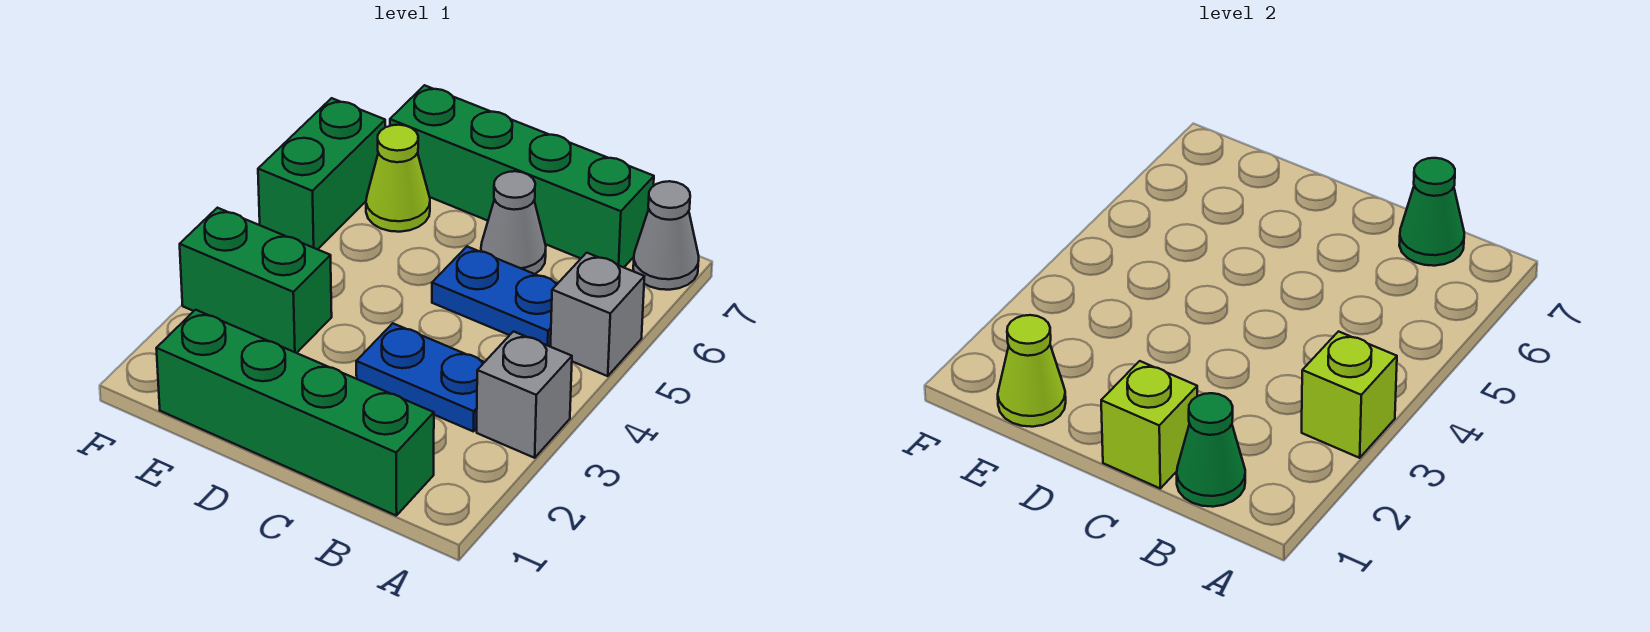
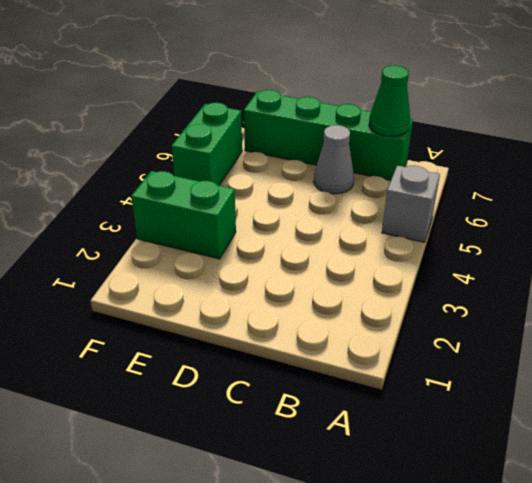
none -> grey 1x1 brick [477,331,572,458]
none -> grey 1x1 cone [633,181,699,290]
none -> green 1x4 brick [156,310,434,516]

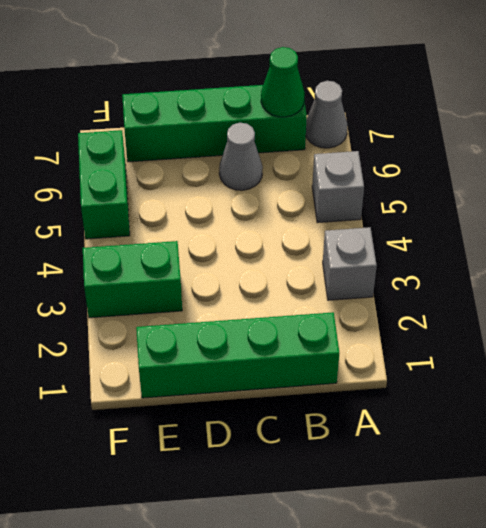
none -> blue 1x2 plate [356,323,484,432]
none -> blue 1x2 plate [432,247,558,346]
none -> lime 1x1 cone [366,125,430,232]

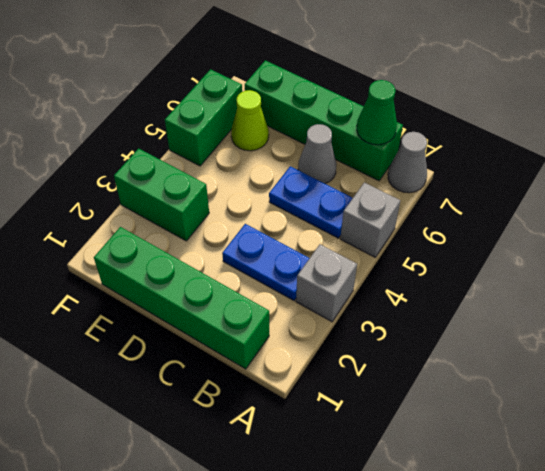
none -> lime 1x1 brick [1302,331,1397,458]
none -> green 1x1 cone [1177,393,1245,507]
none -> lime 1x1 brick [1101,361,1197,488]

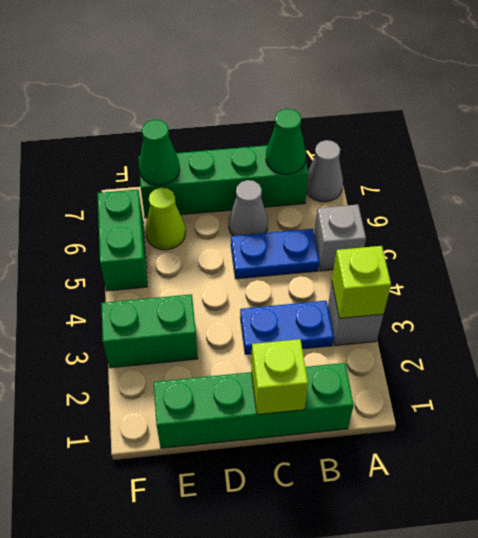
green 1x1 cone [139,120,180,185] -> green 1x1 cone moved to [1177,393,1245,507]
none -> lime 1x1 cone [998,315,1066,427]

